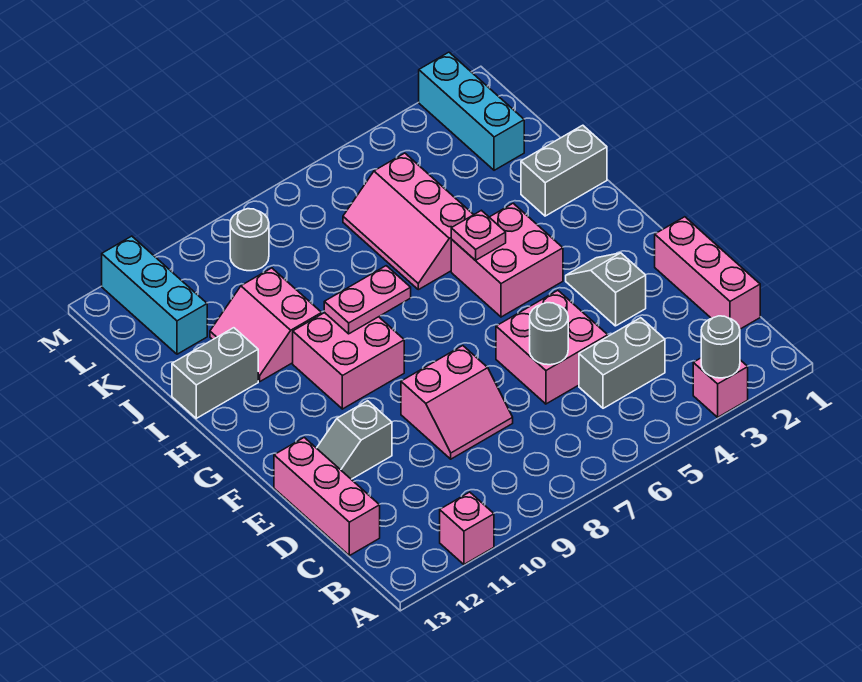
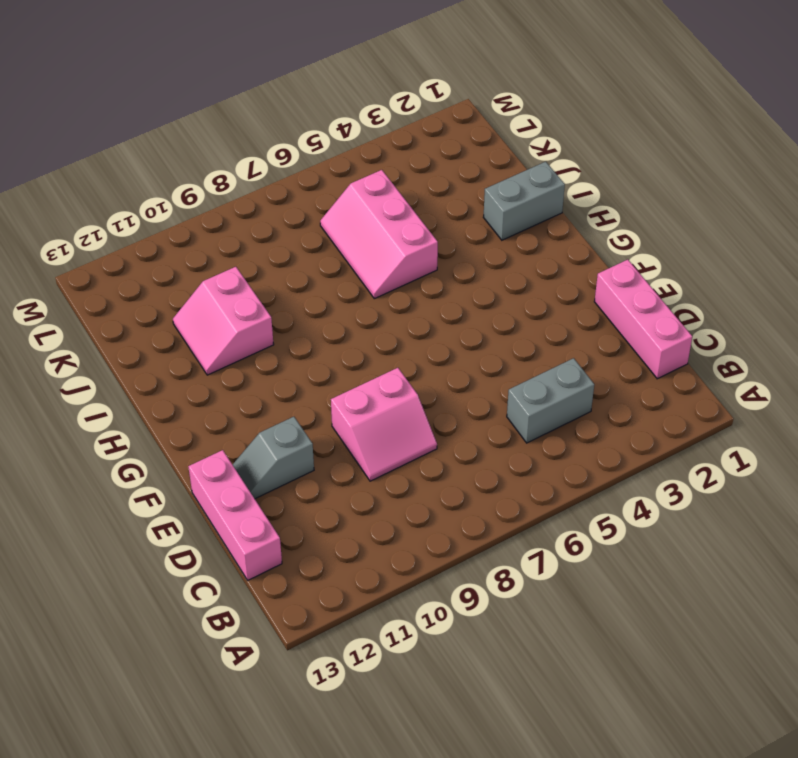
none -> pink 1x1 brick [693,358,748,417]
none -> pink 1x1 brick [440,492,494,564]
none -> pink 2x2 brick [496,290,608,404]

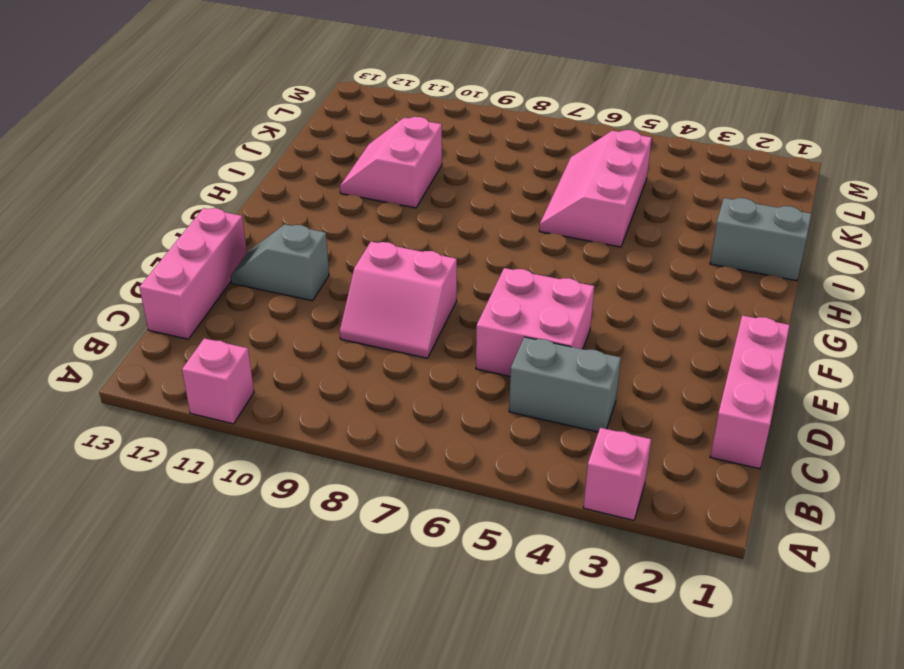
none -> grey 1x2 slope [566,253,646,326]
none -> pink 2x2 brick [451,203,563,317]
none -> pink 2x2 brick [293,313,404,409]

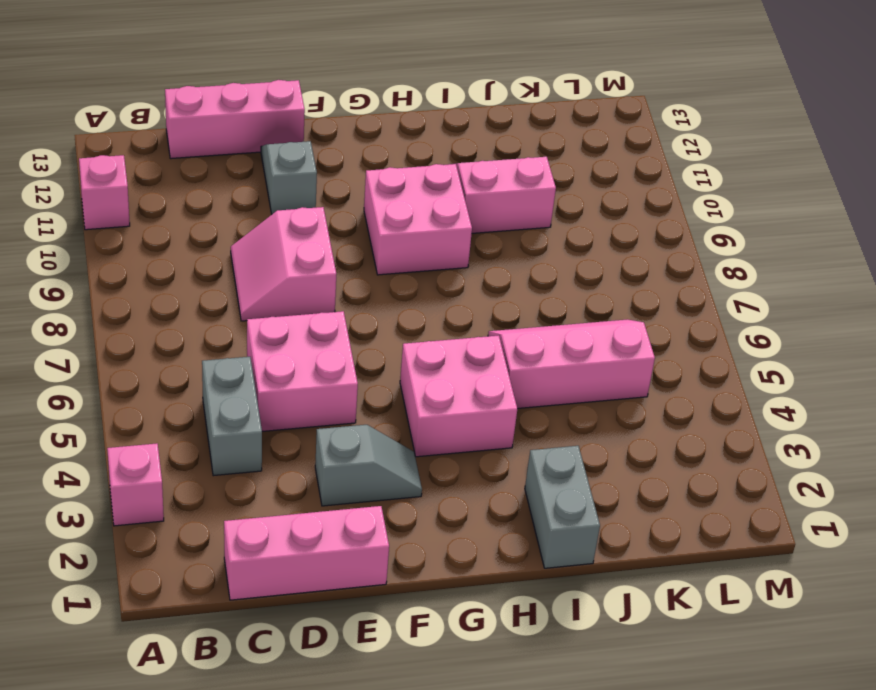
none -> grey 1x2 brick [172,328,258,418]
none -> cyan 1x3 brick [419,52,524,170]
none -> cyan 1x3 brick [102,236,207,354]

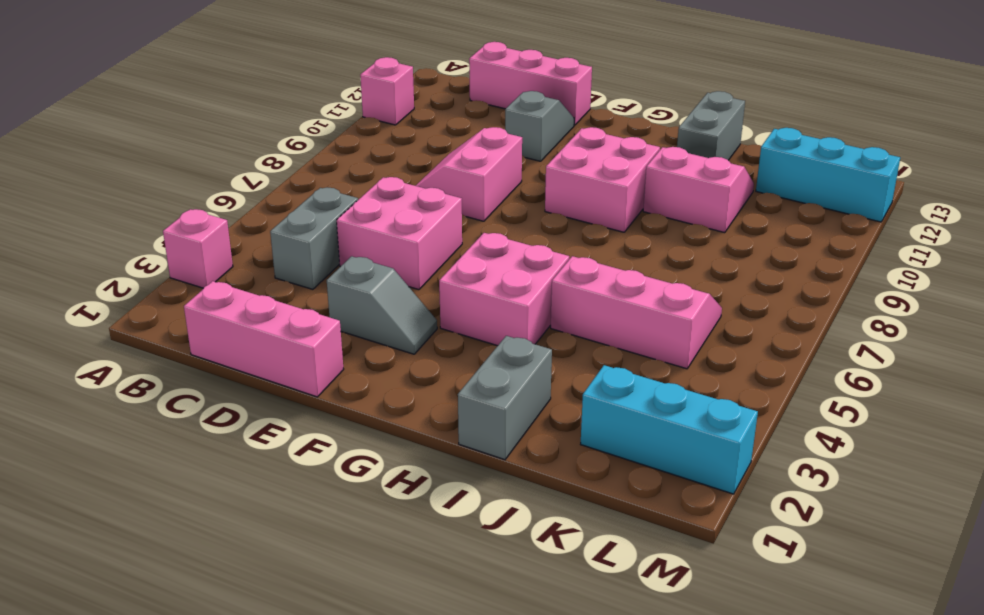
none -> grey 1x1 round brick [230,209,269,271]
none -> grey 1x1 round brick [701,316,740,378]
none -> grey 1x1 round brick [530,303,568,365]

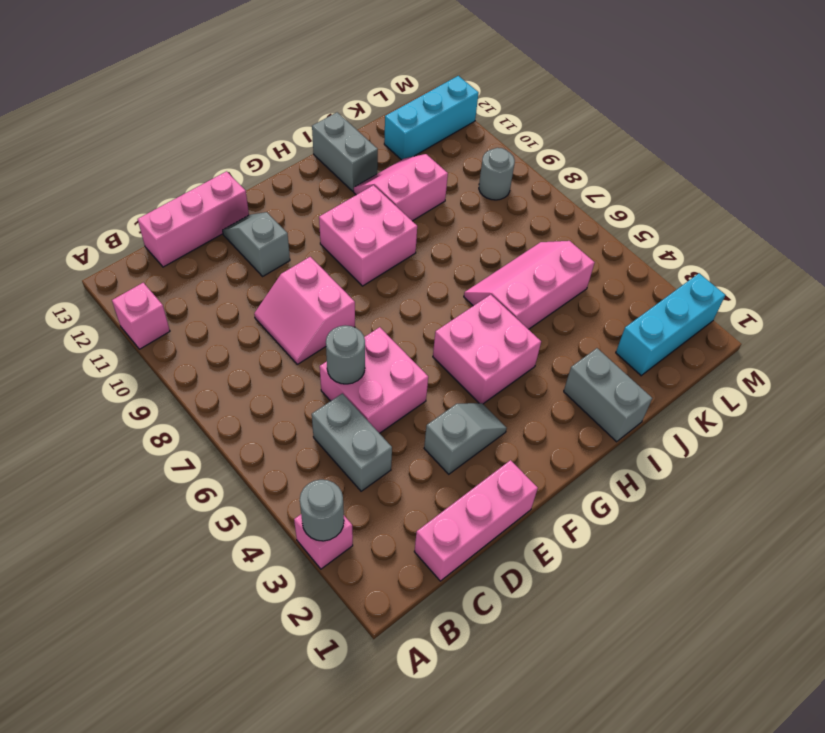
none -> pink 1x1 plate [451,210,506,260]
none -> pink 1x2 plate [324,266,411,334]

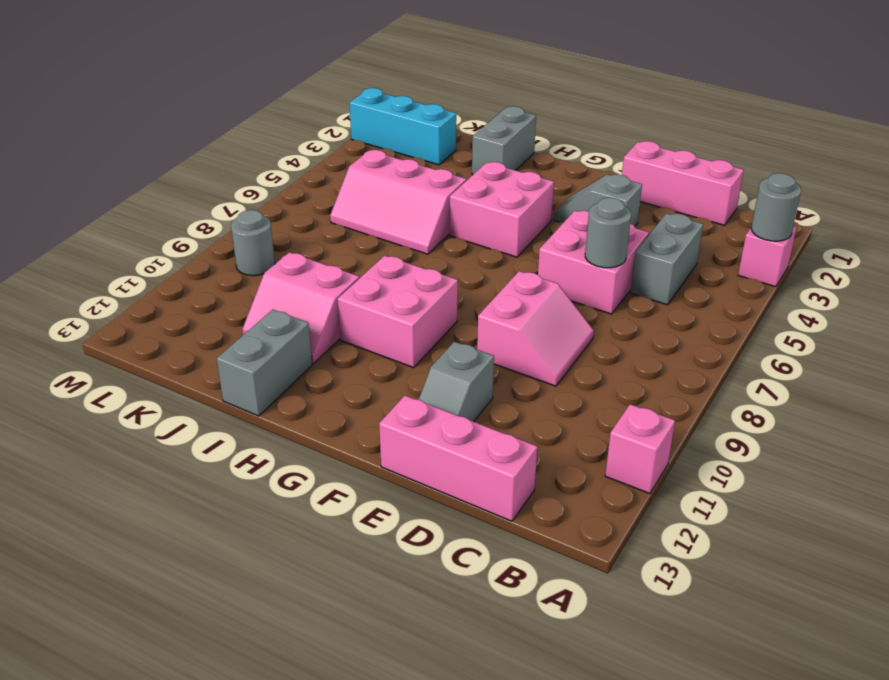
none -> cyan 1x3 brick [102,236,207,354]
none -> pink 1x1 plate [451,210,506,260]
none -> pink 1x2 plate [324,266,411,334]

